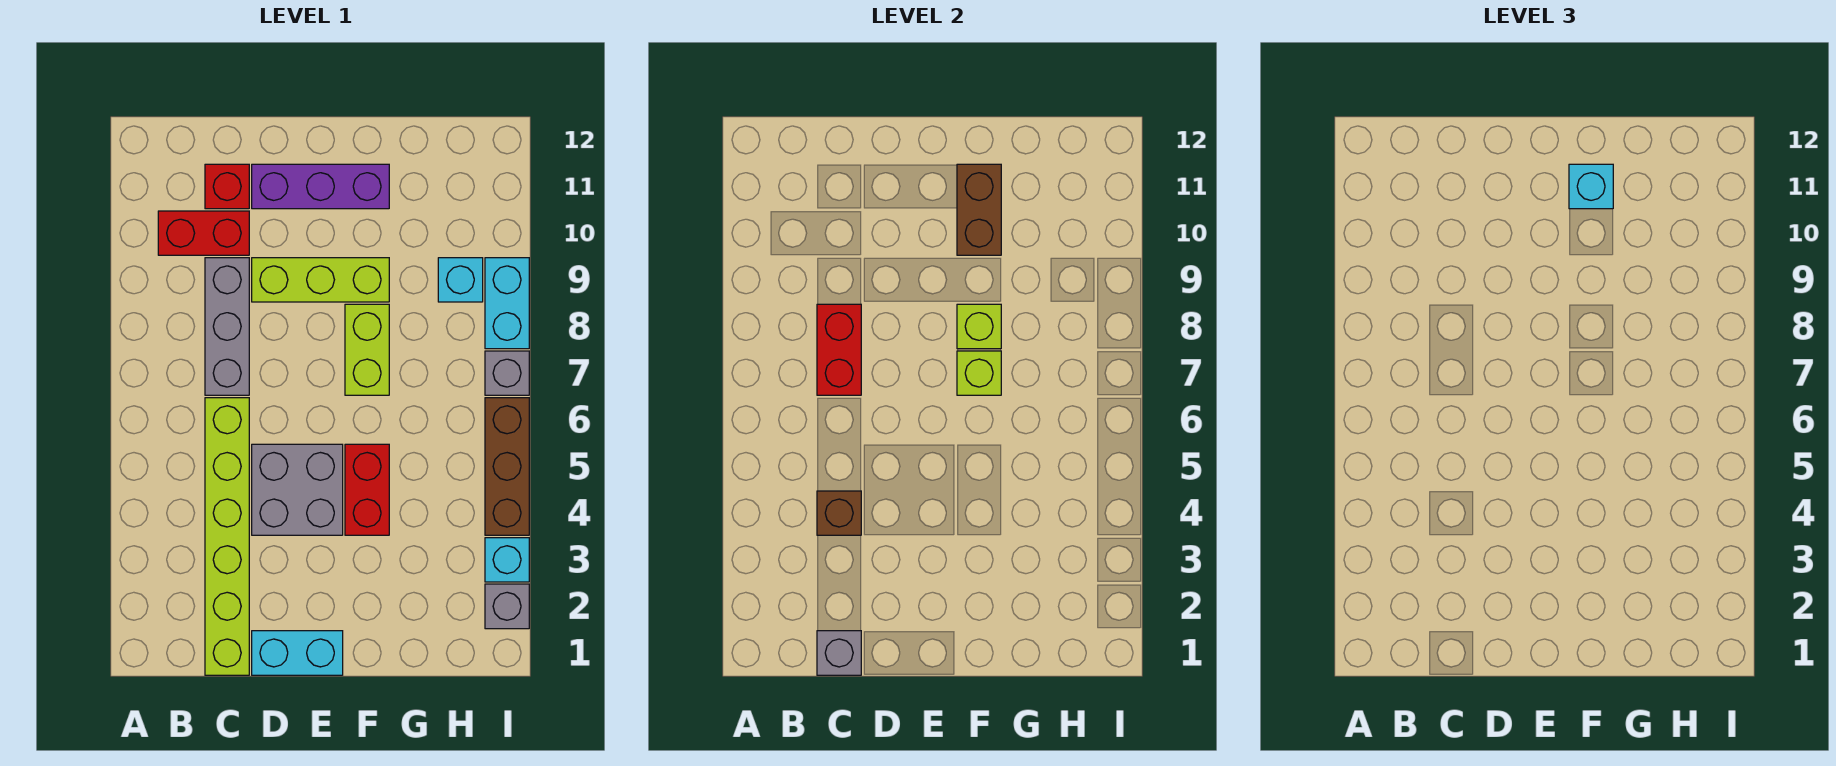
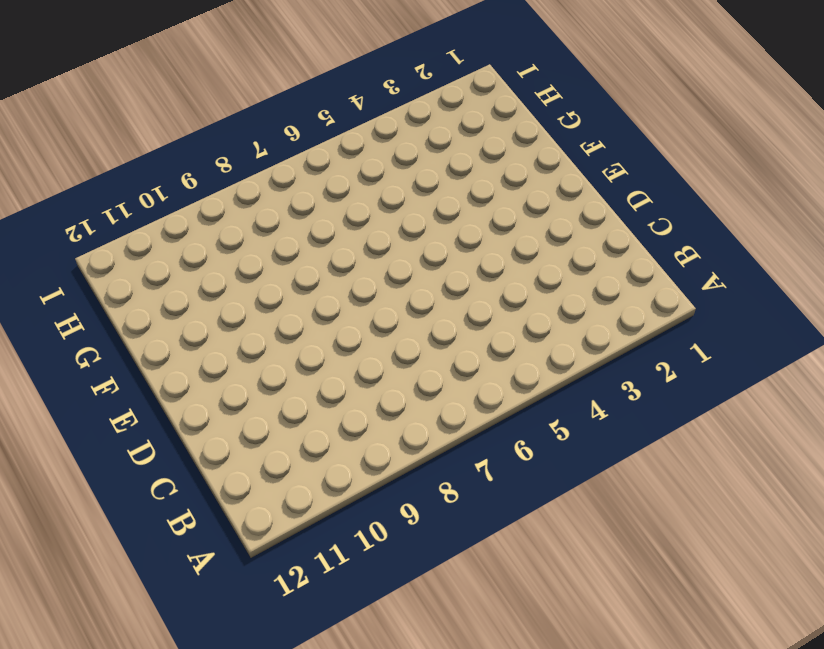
none -> red 1x2 brick [158,211,249,255]
none -> lime 1x6 brick [205,398,249,675]
none -> grey 1x3 brick [205,258,249,395]

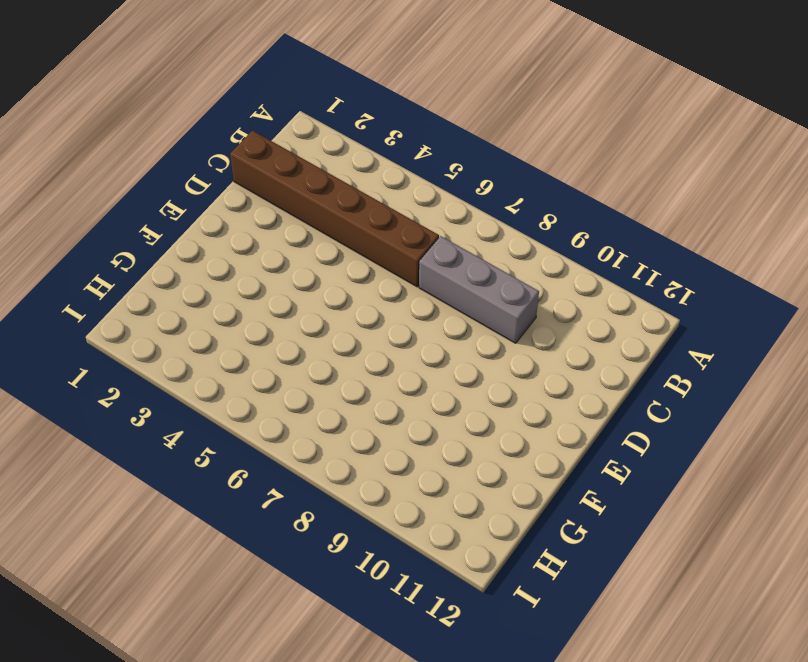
brown 1x6 brick [230,131,439,287] -> lime 1x6 brick [205,398,249,675]
none -> red 1x2 brick [158,211,249,255]
none -> red 1x1 brick [205,164,249,209]
none -> cyan 1x2 brick [252,631,343,675]

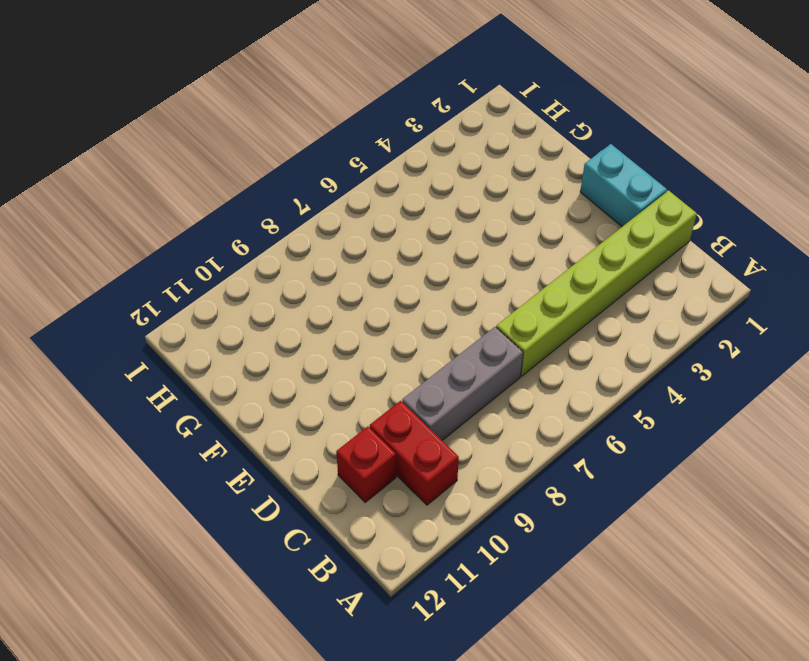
none -> grey 2x2 brick [252,444,343,535]
none -> lime 1x3 brick [252,258,389,302]
none -> purple 1x3 brick [252,164,389,209]

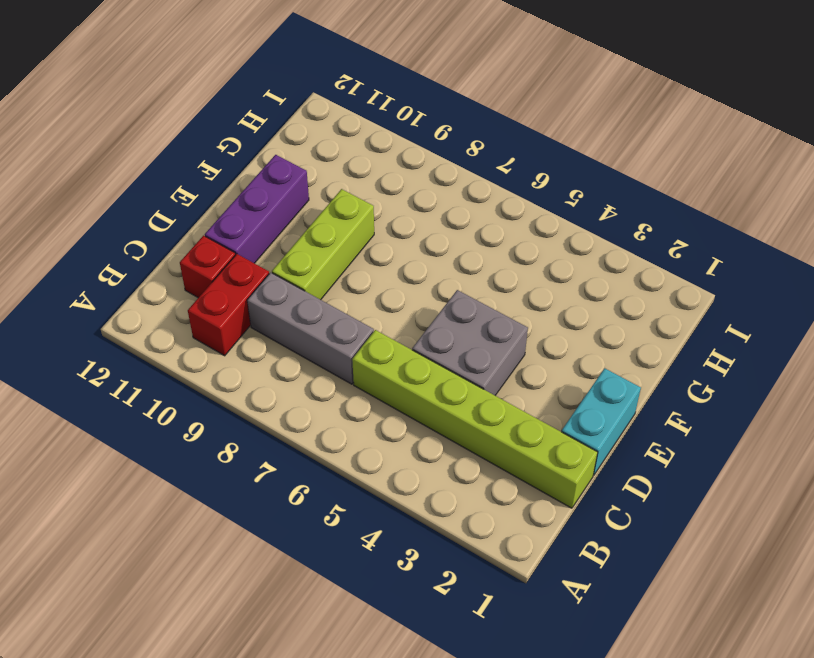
none -> red 1x2 brick [345,444,389,535]
none -> lime 1x2 brick [345,304,389,395]
none -> cyan 1x1 brick [438,258,483,302]

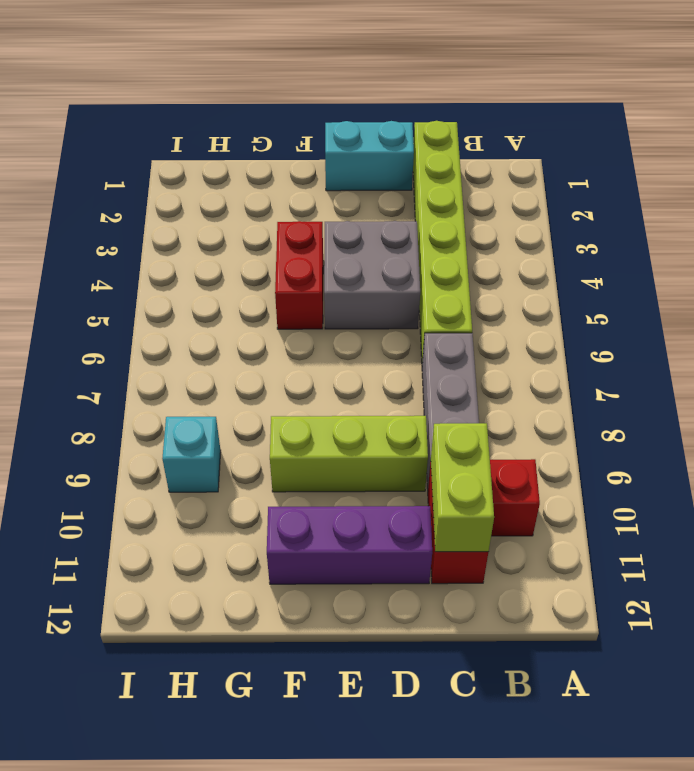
lime 1x2 brick [431,423,494,552] -> lime 1x2 brick moved to [345,304,389,395]
none -> grey 1x1 brick [485,584,529,629]
none -> cyan 1x1 brick [485,538,529,582]
none -> brown 1x3 brick [485,398,529,535]

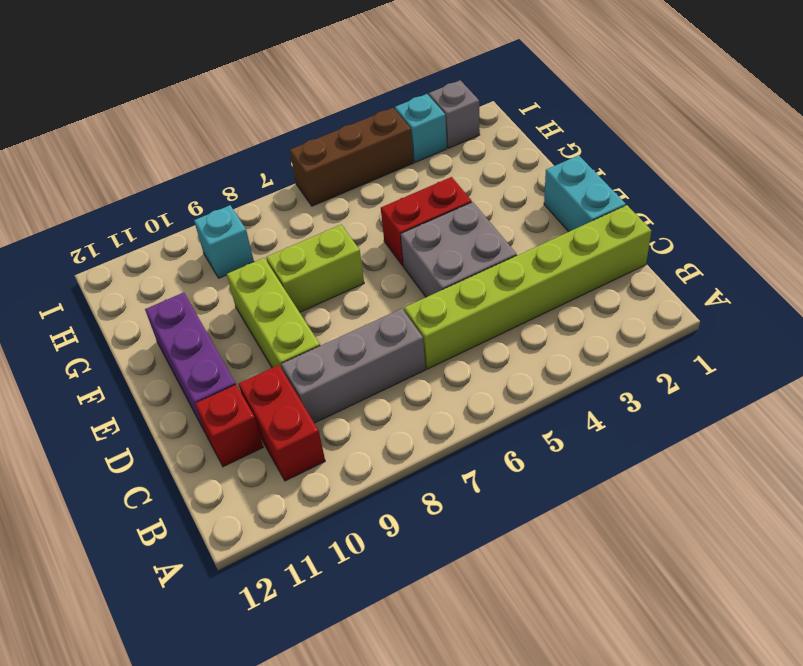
none -> grey 1x1 brick [485,351,529,395]
none -> cyan 1x2 brick [485,258,529,349]
none -> grey 1x1 brick [817,631,861,675]

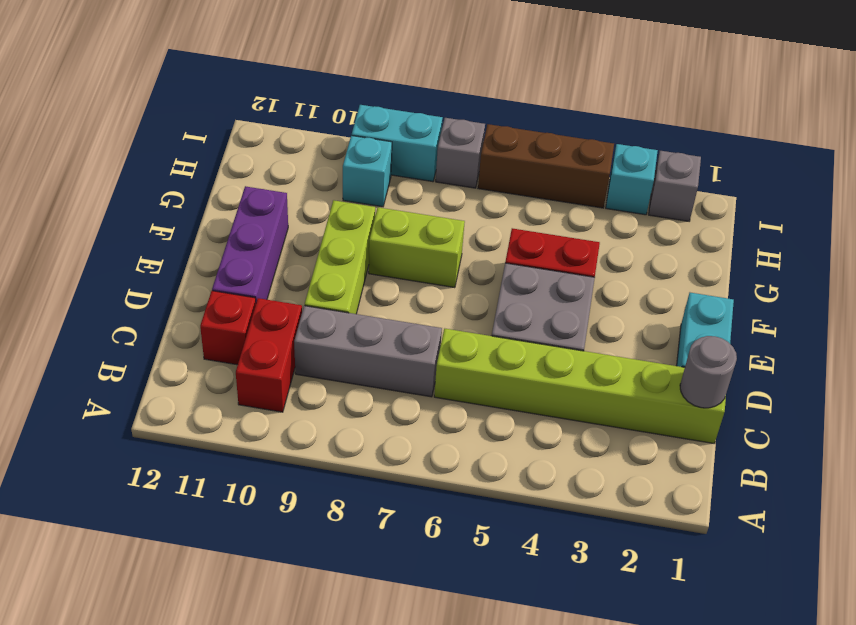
grey 1x1 round brick [680,336,737,408] -> grey 1x1 brick [817,631,861,675]
none -> brown 1x1 brick [817,491,861,535]
none -> red 1x2 brick [817,304,861,395]
none -> lime 1x1 brick [957,351,1001,395]

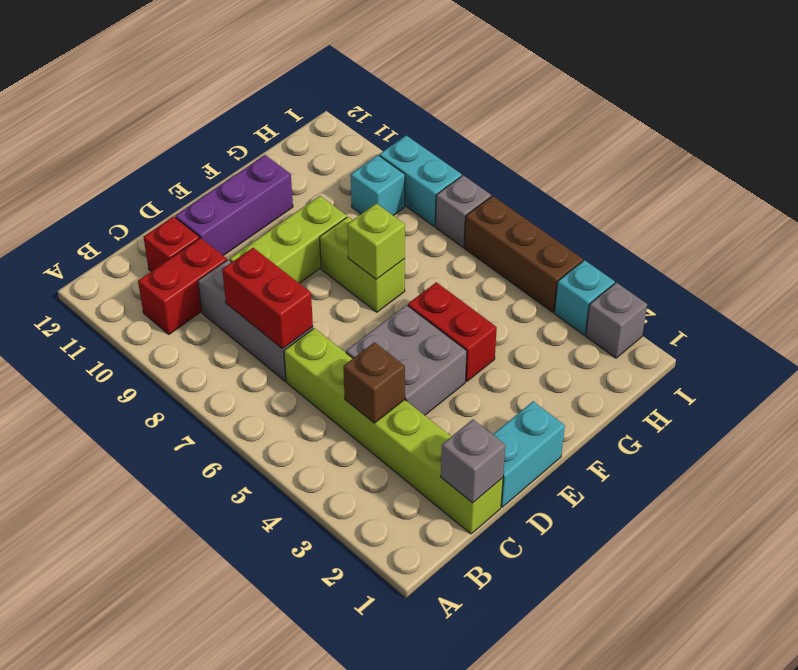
none -> lime 1x1 brick [957,304,1001,349]
none -> brown 1x2 brick [957,164,1001,255]
none -> cyan 1x1 brick [1569,164,1613,209]

